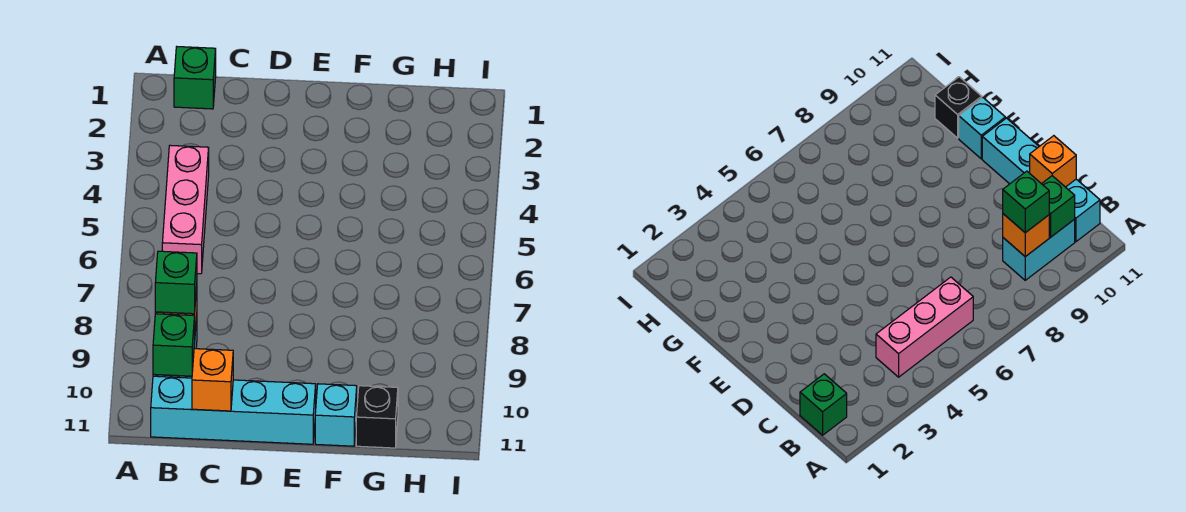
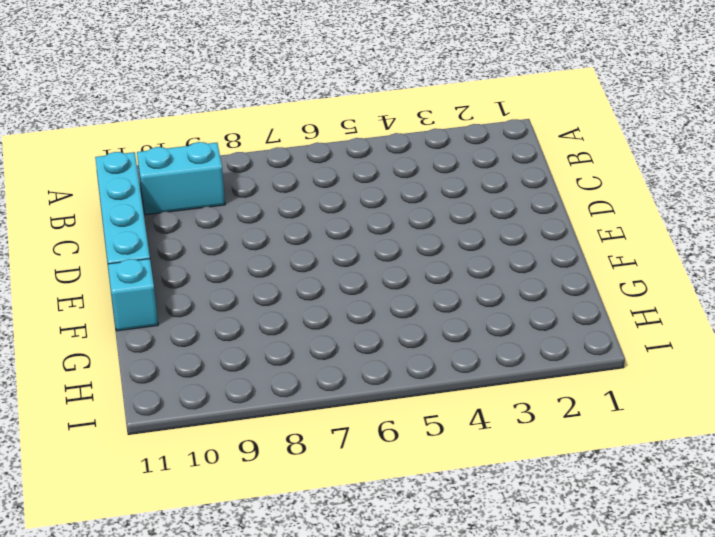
none -> green 1x1 brick [174,47,216,109]
none -> pink 1x3 brick [162,145,209,274]

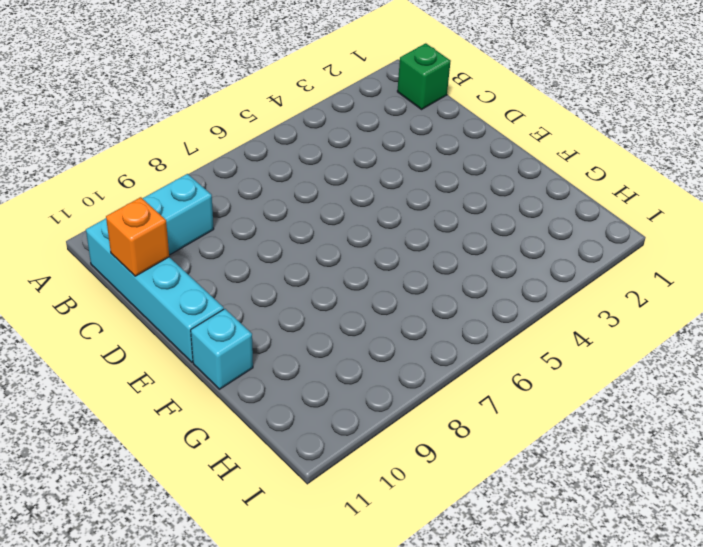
none -> pink 1x3 brick [162,145,209,274]
none -> black 1x1 brick [356,386,398,448]

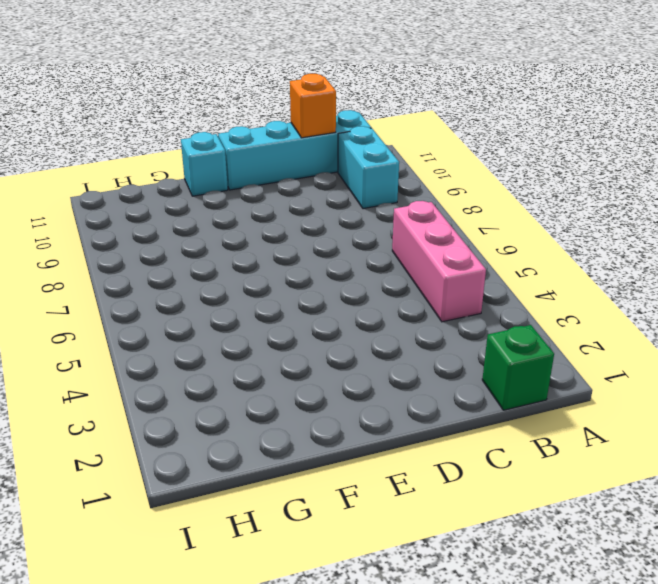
none -> black 1x1 brick [356,386,398,448]
none -> orange 1x1 brick [1003,214,1049,257]

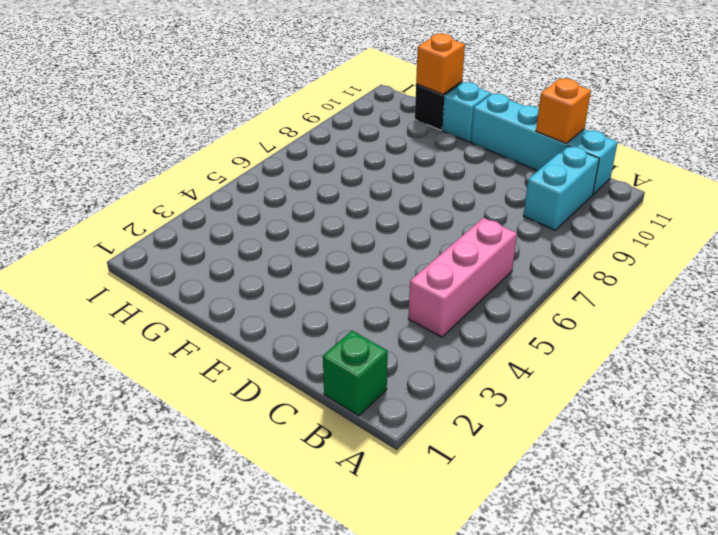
orange 1x1 brick [416,33,465,94] -> orange 1x1 brick moved to [1003,214,1049,257]
none -> green 1x1 brick [153,314,195,376]
none -> green 1x1 brick [155,251,197,314]

